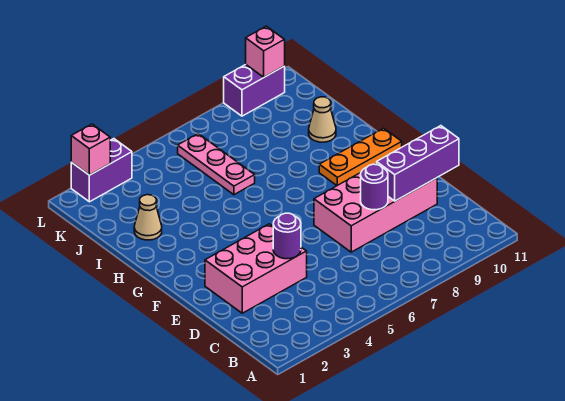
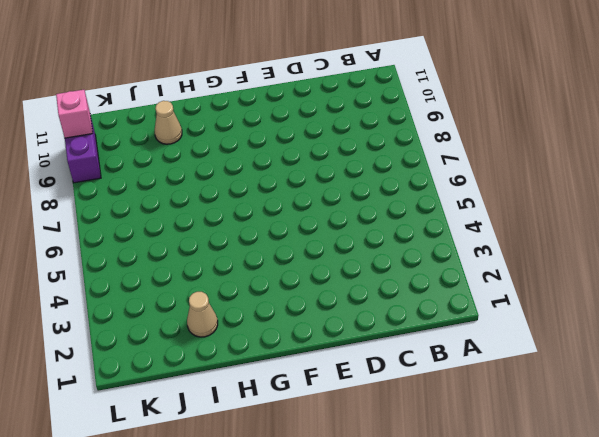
none -> pink 2x3 brick [205,224,307,313]
none -> pink 2x4 brick [314,164,437,252]
none -> orange 1x3 plate [319,128,402,185]

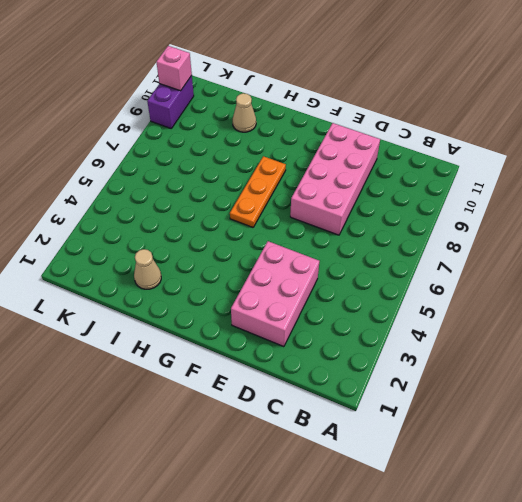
orange 1x3 plate [230,156,286,227] -> orange 1x3 plate moved to [319,128,402,185]
none -> pink 1x3 plate [178,134,255,195]
none -> purple 1x2 brick [71,139,132,202]
none -> purple 1x1 round brick [273,213,301,259]

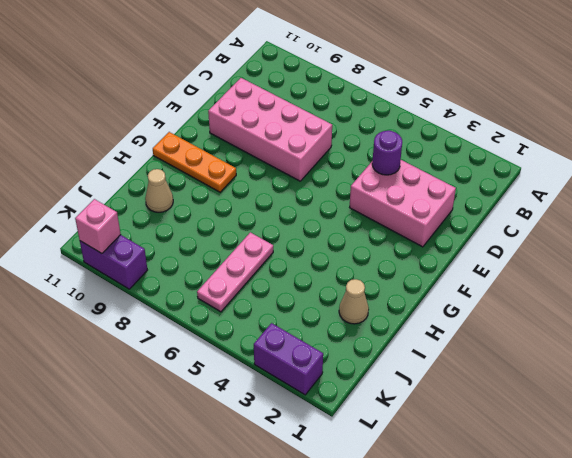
none -> purple 1x1 round brick [361,164,388,210]
none -> purple 1x3 brick [377,126,459,201]
none -> pink 1x1 brick [71,124,110,175]

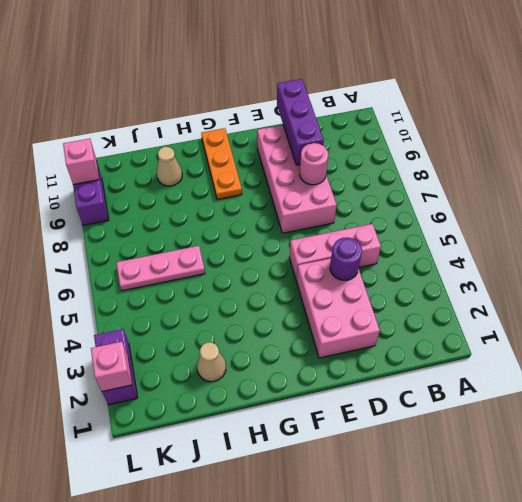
pink 1x3 brick [289,224,381,281] -> none
pink 1x1 round brick [300,143,328,185] -> purple 1x1 round brick [361,164,388,210]

